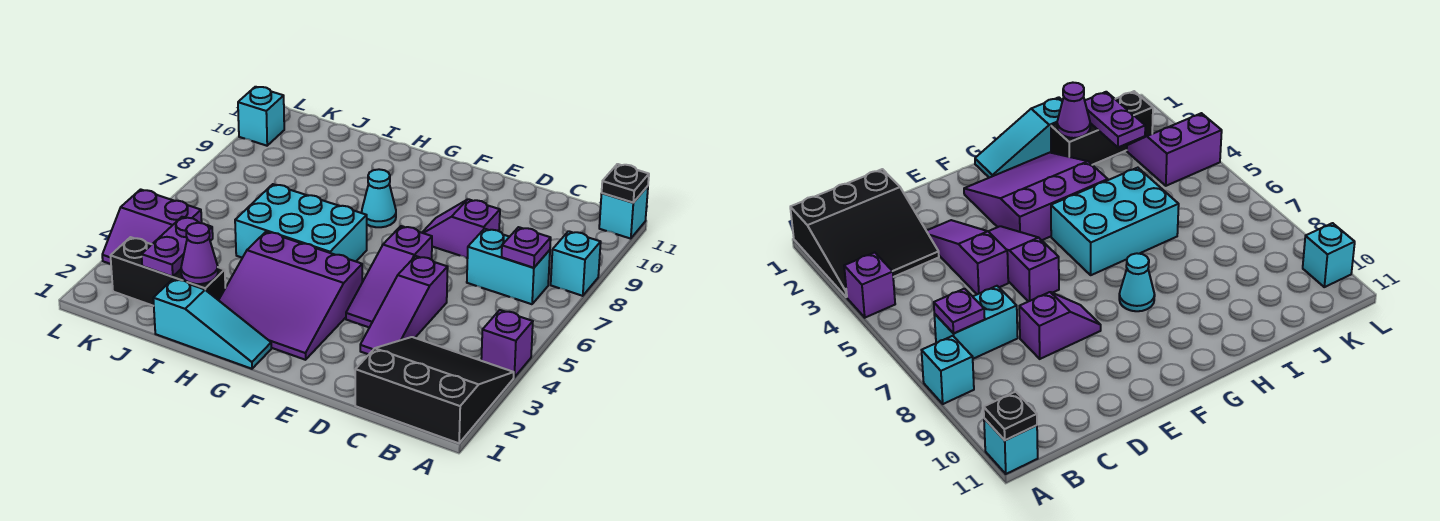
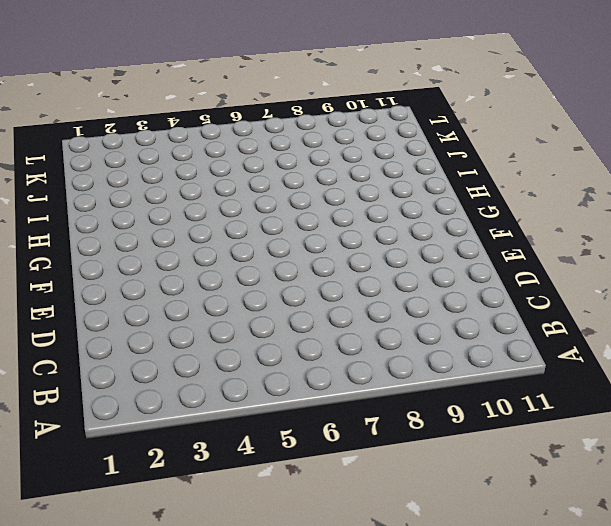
none -> black 3x3 slope [355,337,514,443]
none -> purple 1x1 brick [481,310,533,377]
none -> cyan 1x1 brick [551,231,601,296]

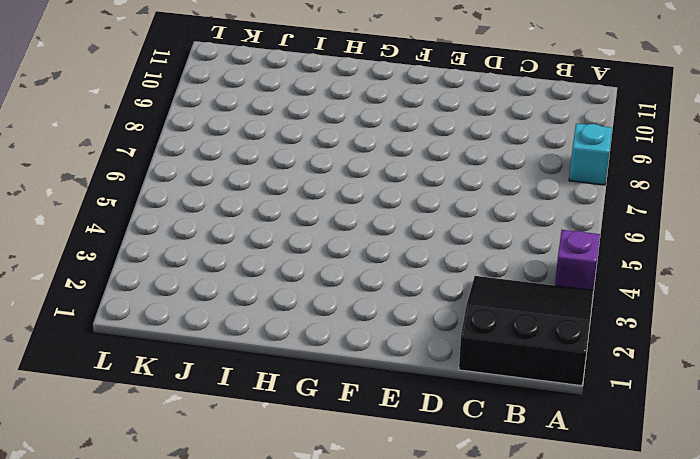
none -> cyan 1x1 brick [599,186,648,239]
none -> cyan 1x2 brick [467,229,550,304]
none -> purple 1x3 slope [360,256,448,354]

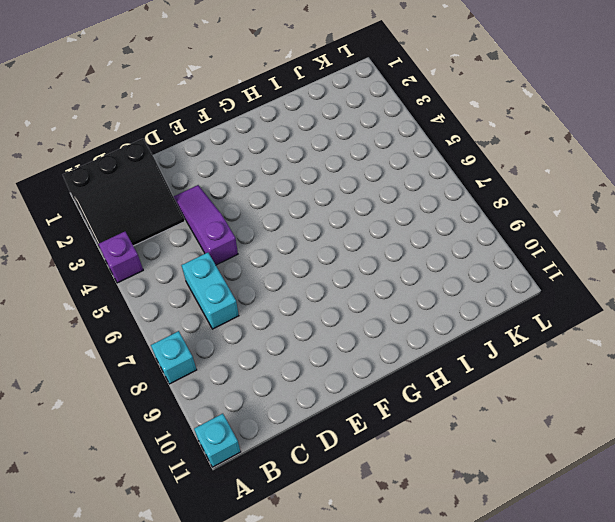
cyan 1x2 brick [181,253,239,329] -> cyan 1x2 brick turned to [467,229,550,304]
none -> purple 1x2 slope [422,199,500,258]
none -> purple 1x3 slope [346,226,432,328]
none -> purple 3x3 slope [219,232,362,360]

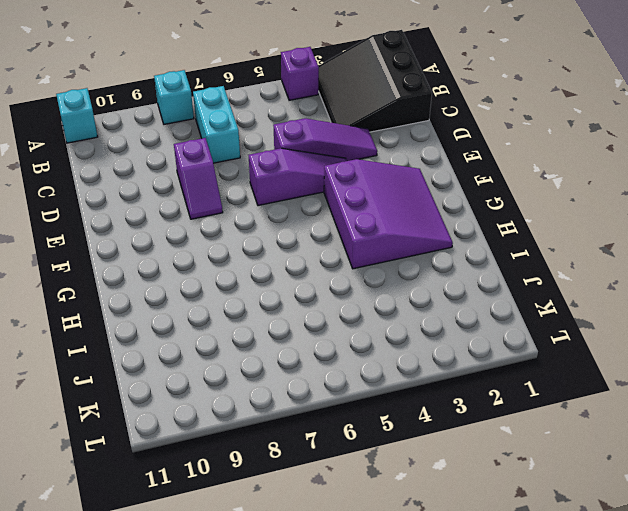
none -> cyan 1x3 slope [153,279,271,369]
none -> cyan 2x3 brick [235,184,367,261]
none -> cyan 1x1 cone [362,169,396,227]

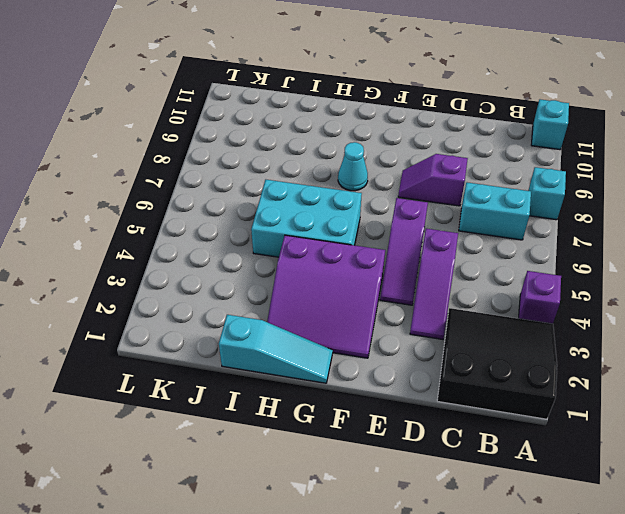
none -> black 1x3 brick [110,237,225,306]
none -> purple 2x2 slope [102,189,202,264]
none -> cyan 1x1 brick [238,87,284,146]

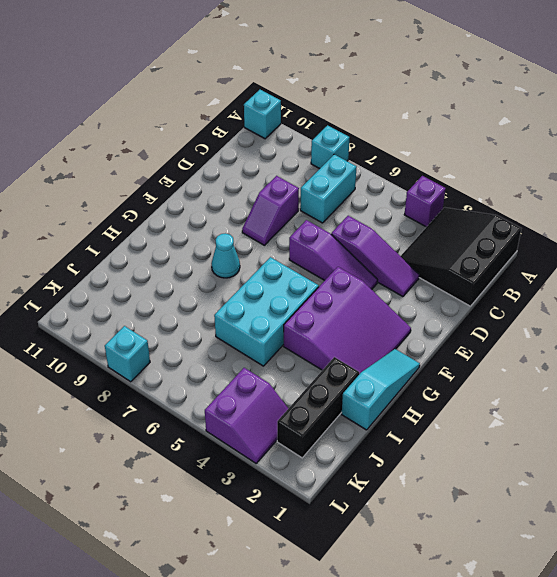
cyan 1x1 brick [105,326,150,382] -> cyan 1x1 brick moved to [238,87,284,146]
none -> black 1x1 plate [602,164,649,203]
none -> purple 1x1 plate [502,227,551,268]
none -> purple 1x1 cone [181,223,218,284]

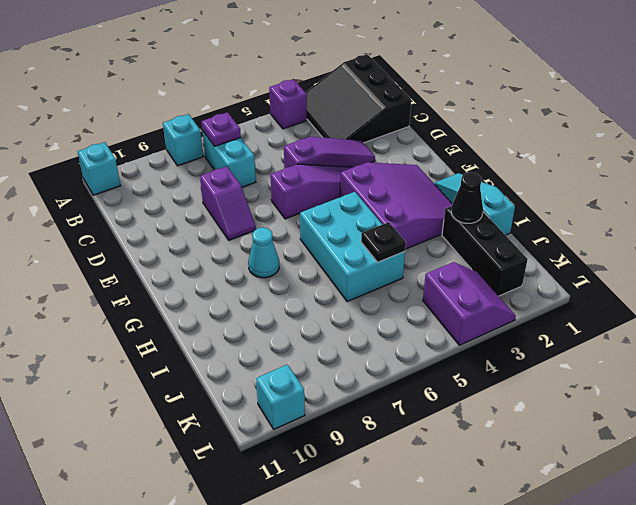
black 1x1 cone [451,172,483,223] -> purple 1x1 cone [181,223,218,284]
black 1x1 plate [361,222,406,262] -> black 1x1 plate moved to [602,164,649,203]
none -> purple 1x2 plate [142,217,213,277]

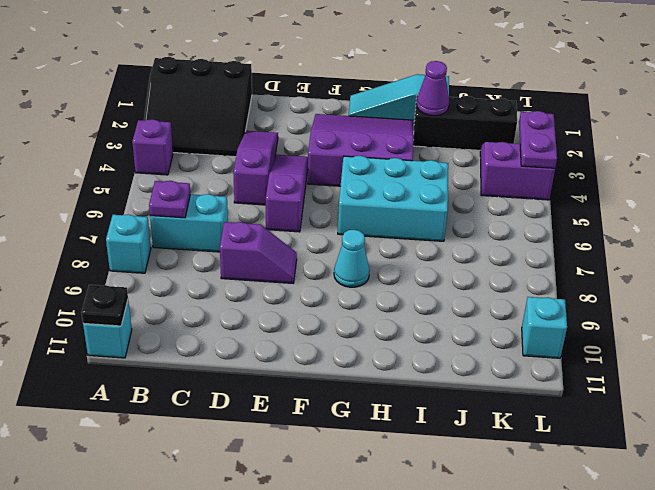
purple 1x2 plate [519,111,557,168] -> purple 1x2 plate moved to [142,217,213,277]

